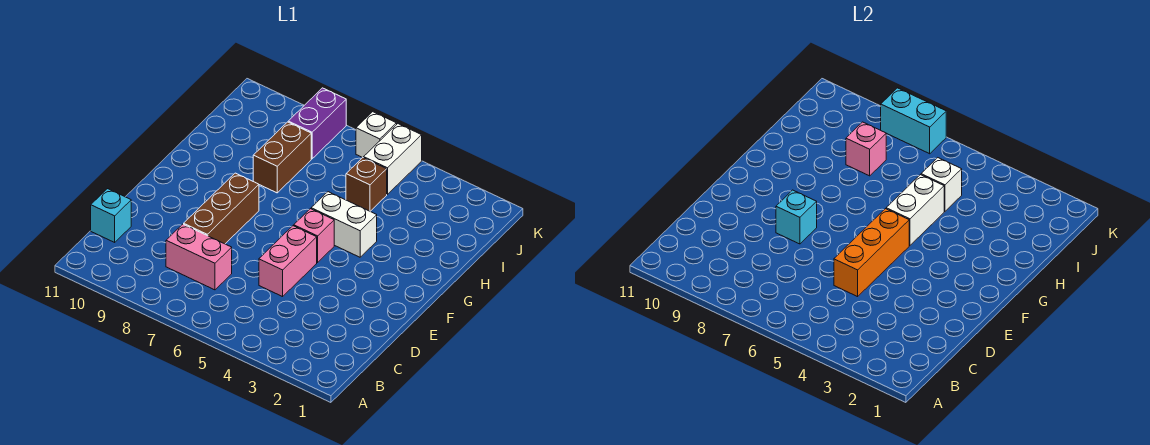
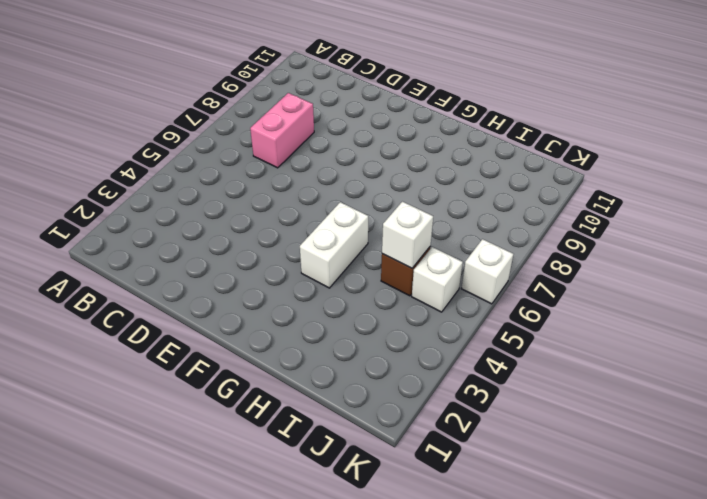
white 1x1 brick [412,247,463,312] -> white 1x2 brick [364,124,422,194]
none -> cyan 1x1 brick [91,189,131,242]
none -> pink 1x2 brick [259,226,317,297]
none -> brown 1x3 brick [184,173,259,244]

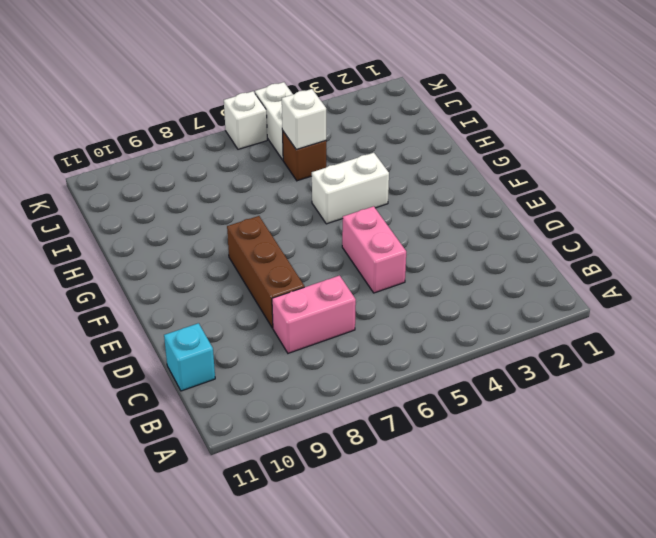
none -> pink 1x1 brick [294,209,334,262]
none -> brown 1x2 brick [253,122,311,193]
none -> purple 1x2 brick [288,88,346,159]

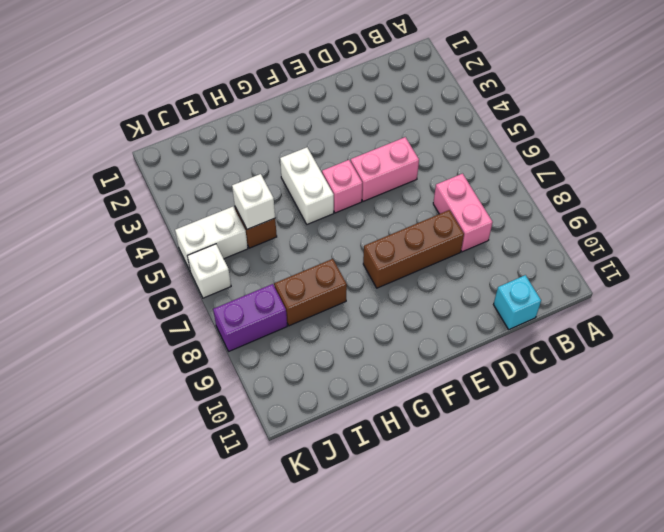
none -> orange 1x3 brick [834,209,909,297]
none -> cyan 1x1 brick [776,190,817,244]
none -> white 1x2 brick [886,175,944,245]

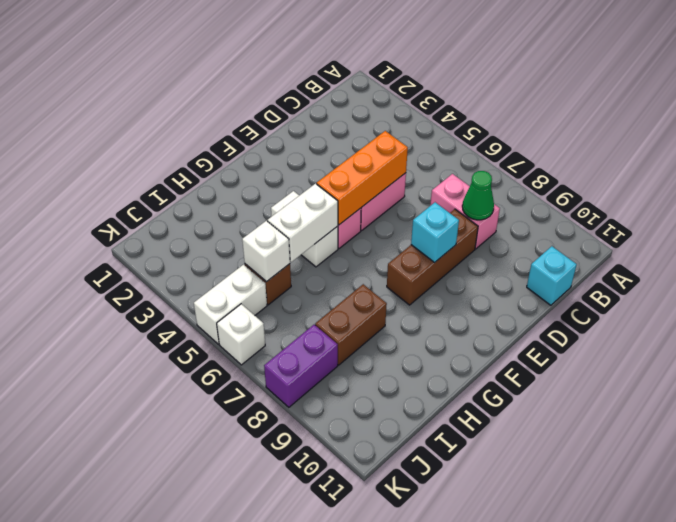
green 1x1 cone [462,171,494,220] -> none
none -> pink 1x1 brick [846,122,886,176]
none -> cyan 1x2 brick [881,88,946,154]

